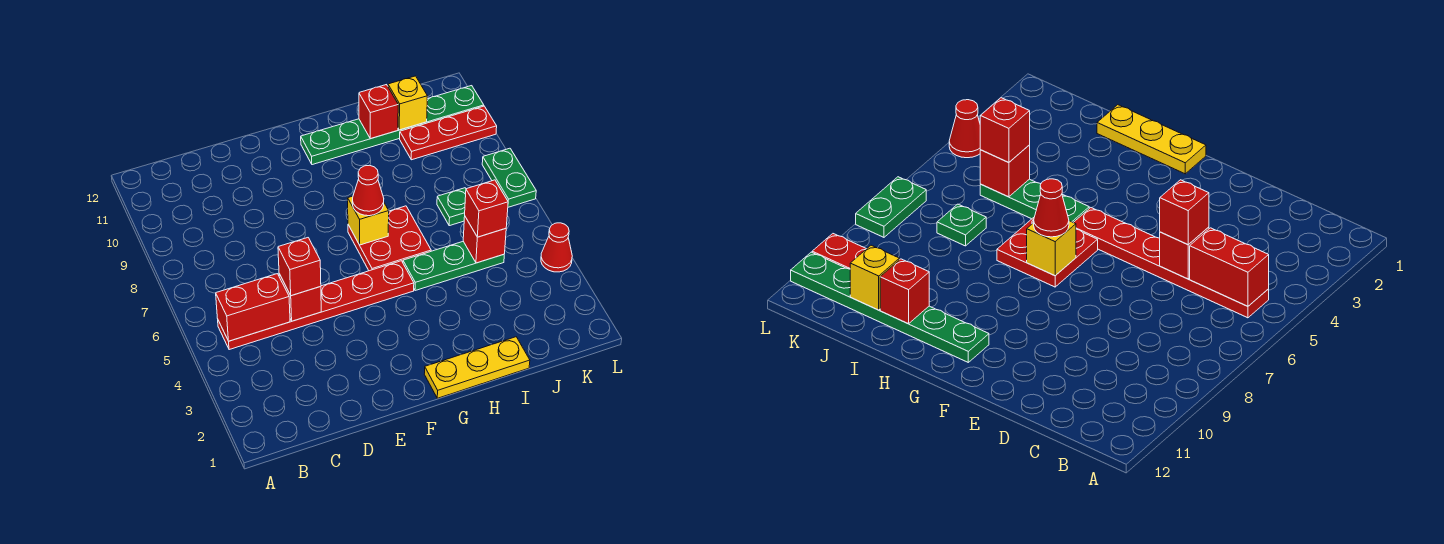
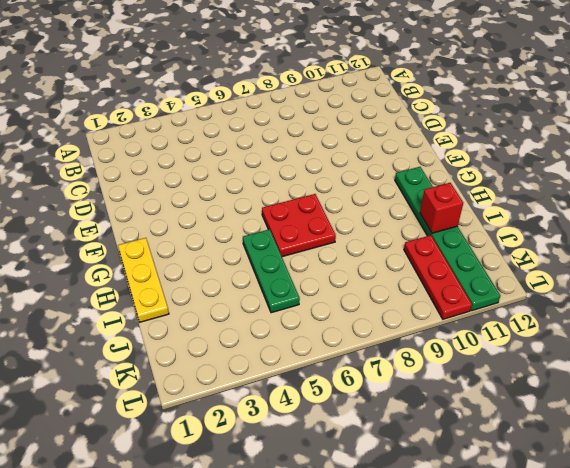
none -> red 1x6 plate [218,261,414,350]
none -> green 1x1 plate [437,188,466,226]
none -> red 1x1 cone [541,223,572,272]

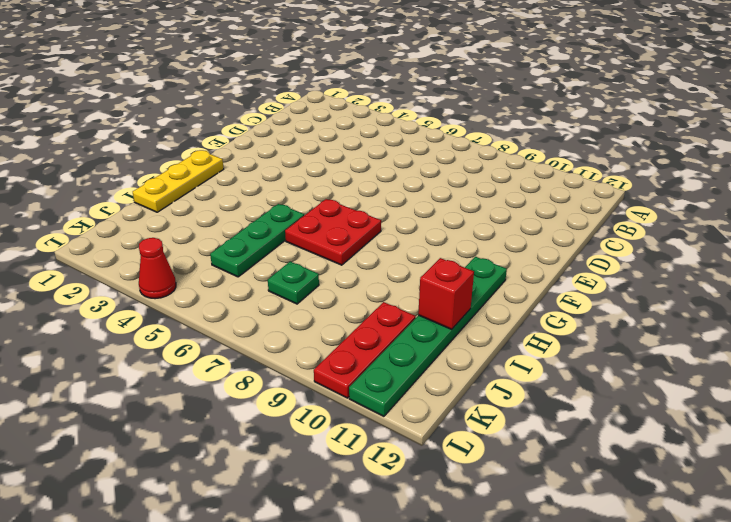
none -> red 1x6 plate [218,261,414,350]
none -> green 1x2 plate [482,148,536,207]
none -> red 1x2 brick [216,274,290,341]

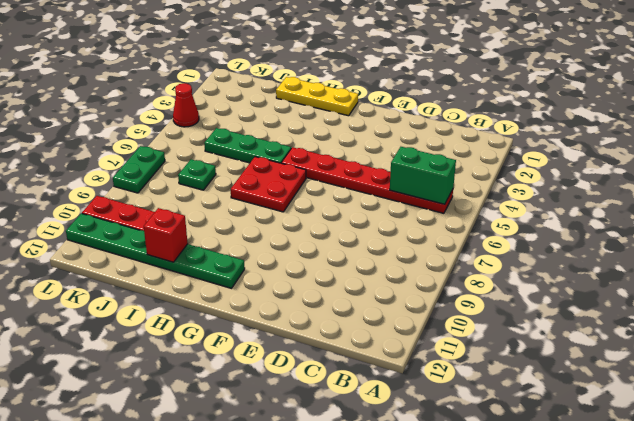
green 1x2 brick [390,147,456,204] -> red 1x2 brick [216,274,290,341]
none -> red 1x1 brick [279,274,321,321]
none -> yellow 1x1 brick [348,196,389,245]
none -> red 1x1 brick [463,217,506,263]

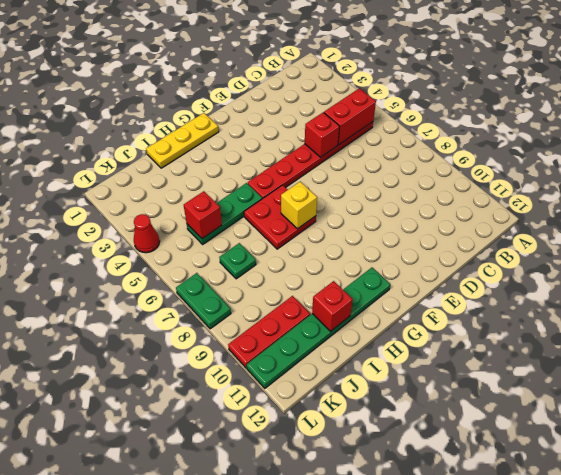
none -> yellow 1x1 brick [388,76,427,130]
none -> red 1x1 brick [278,238,321,296]
none -> red 1x1 cone [352,165,384,216]

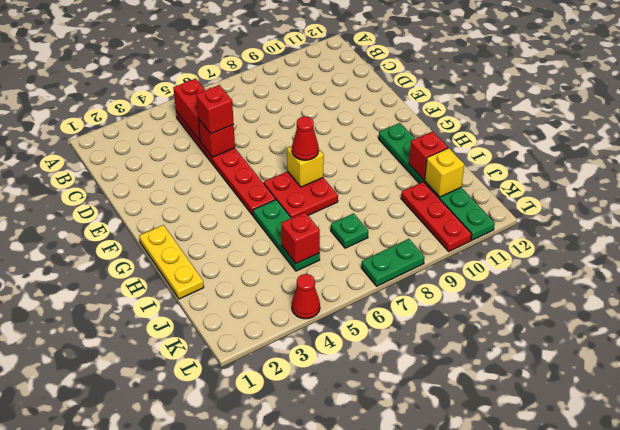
none -> red 1x1 brick [465,180,508,237]

